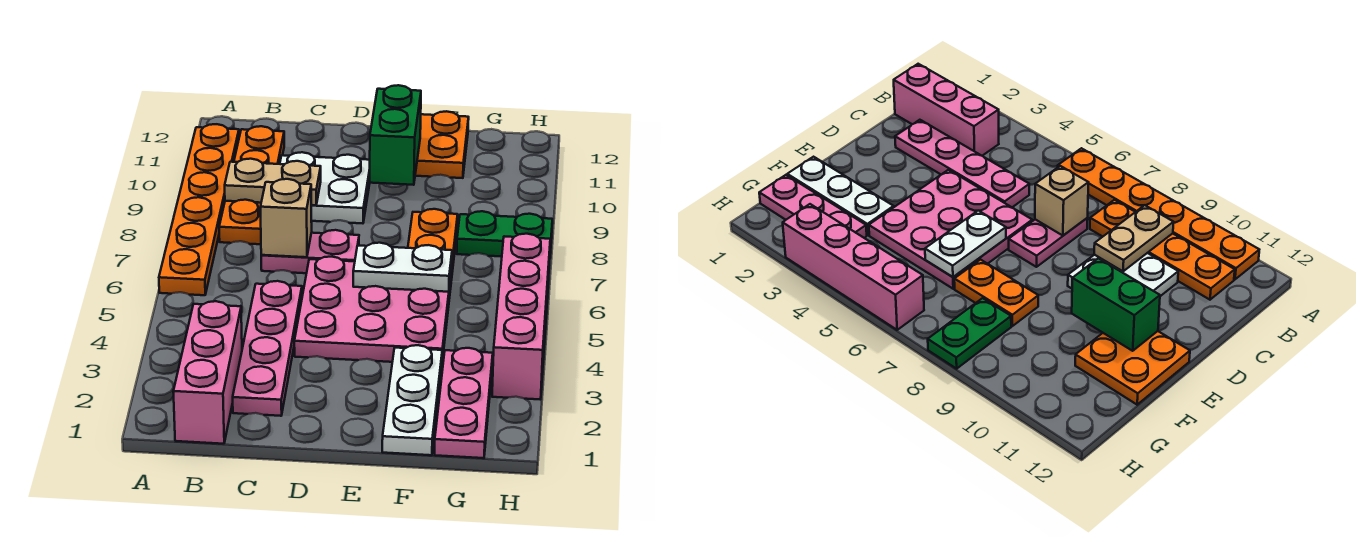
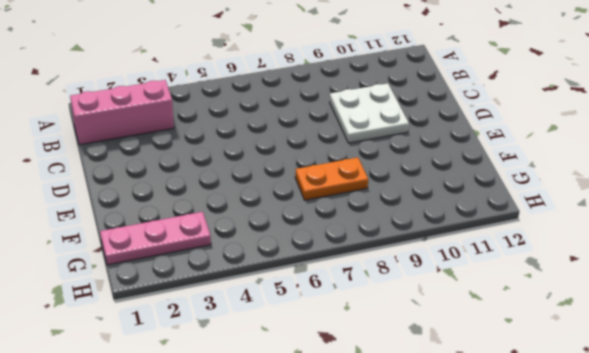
none -> orange 1x6 plate [159,124,239,295]
none -> orange 1x4 plate [219,126,284,244]
none -> pink 1x4 plate [233,281,302,416]

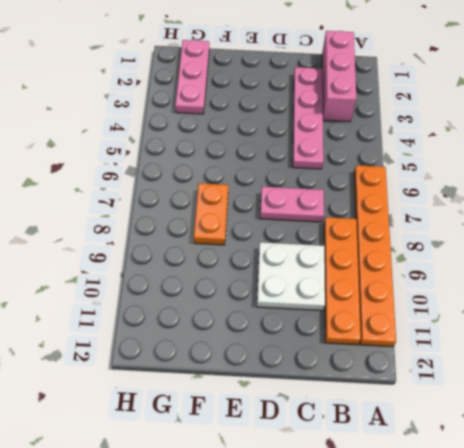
none -> pink 3x3 plate [294,257,452,362]
none -> orange 2x2 plate [415,111,469,178]
none -> white 1x3 plate [382,345,442,455]

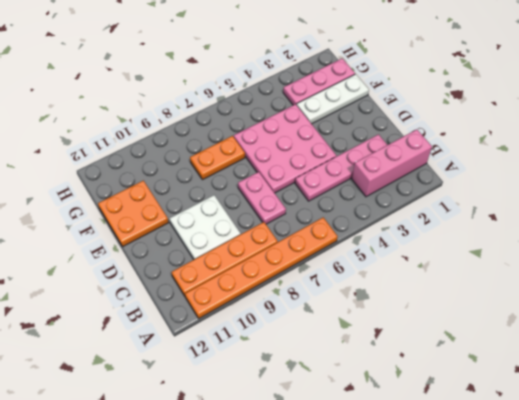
none -> green 1x2 plate [457,211,552,259]
none -> pink 1x4 brick [492,234,550,399]
none -> tan 1x2 plate [225,159,321,205]

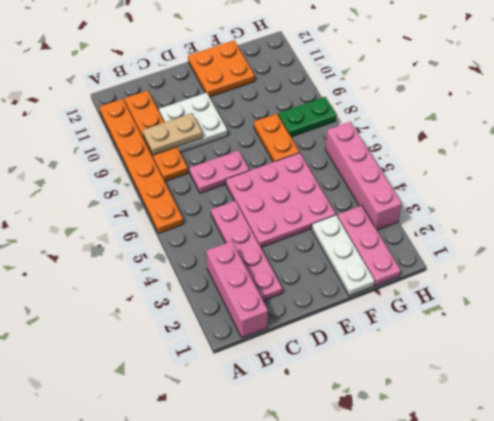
none -> tan 1x1 brick [260,179,312,257]
none -> white 1x2 plate [353,243,452,292]
none -> green 1x2 brick [370,85,421,185]

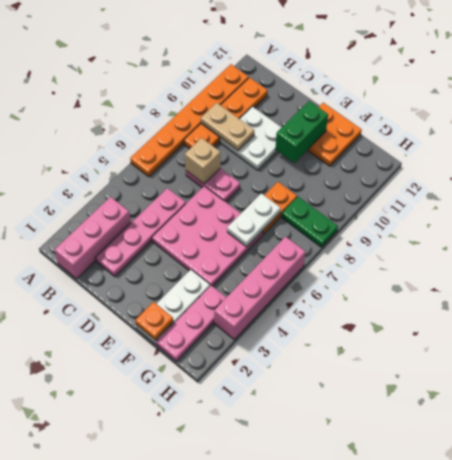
orange 1x1 plate [135,302,173,340] -> none
white 1x2 plate [227,193,281,247] -> white 1x2 plate turned to [353,243,452,292]

